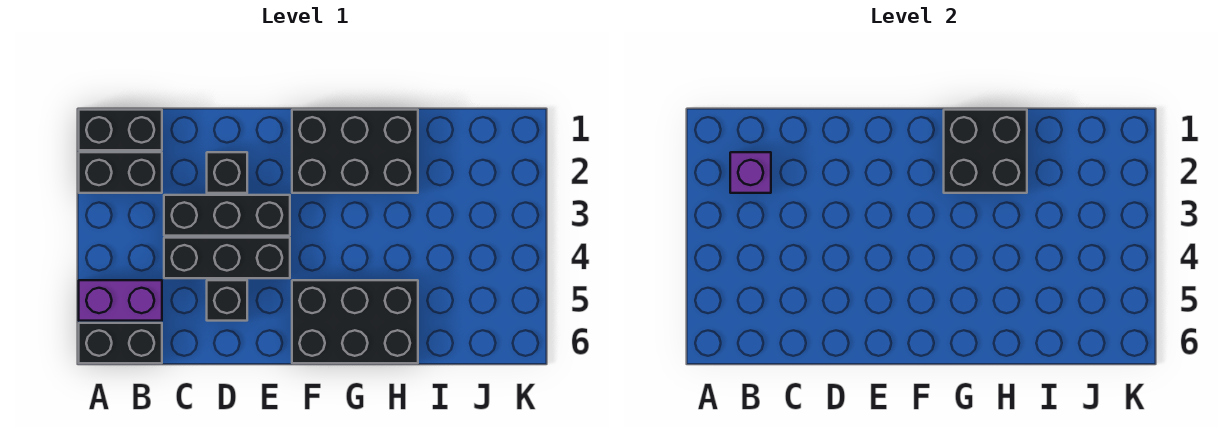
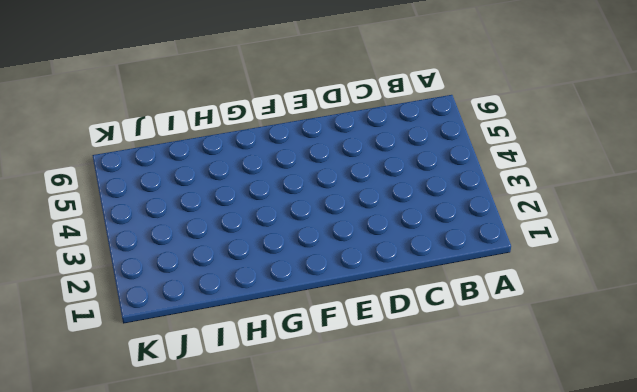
none -> black 1x2 brick [79,110,162,150]
none -> black 1x2 brick [79,152,162,193]
none -> purple 1x2 brick [79,280,162,321]

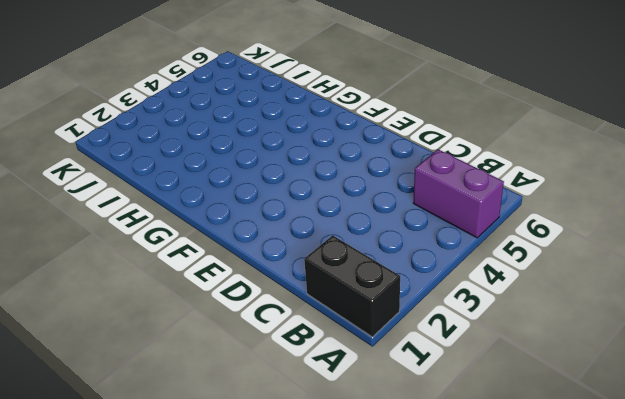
none -> black 1x2 brick [79,152,162,193]
none -> black 1x2 brick [79,323,162,363]
none -> black 1x3 brick [164,195,290,236]

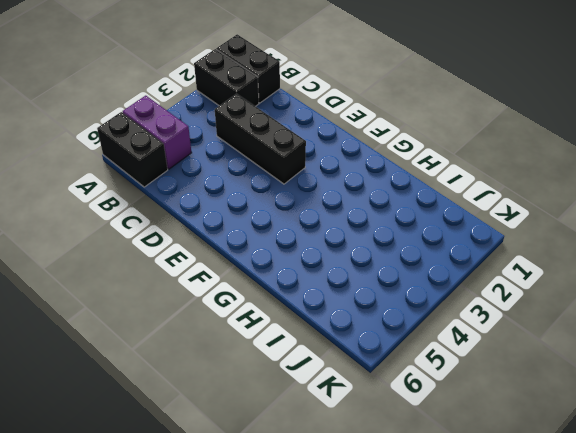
none -> black 1x3 brick [164,238,290,278]
none -> black 1x1 brick [207,152,247,193]
none -> black 1x1 brick [207,280,247,321]

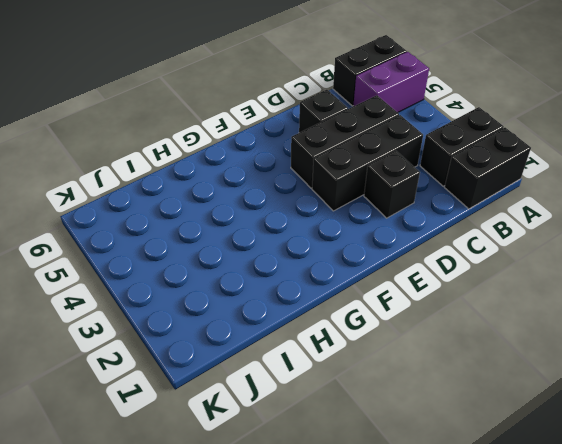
none -> black 2x3 brick [292,110,418,193]
none -> black 2x3 brick [292,280,418,363]
none -> purple 1x1 brick [730,152,771,193]

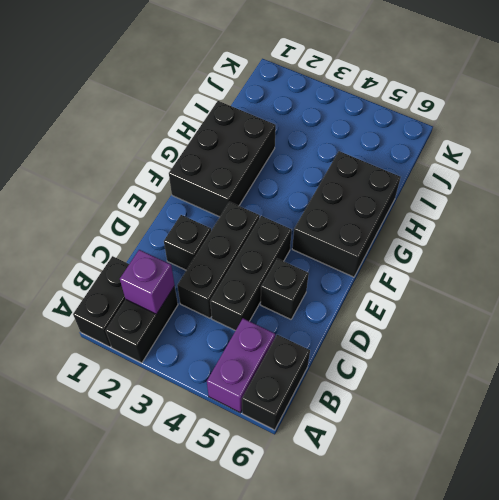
none -> black 2x2 brick [944,110,1027,193]

